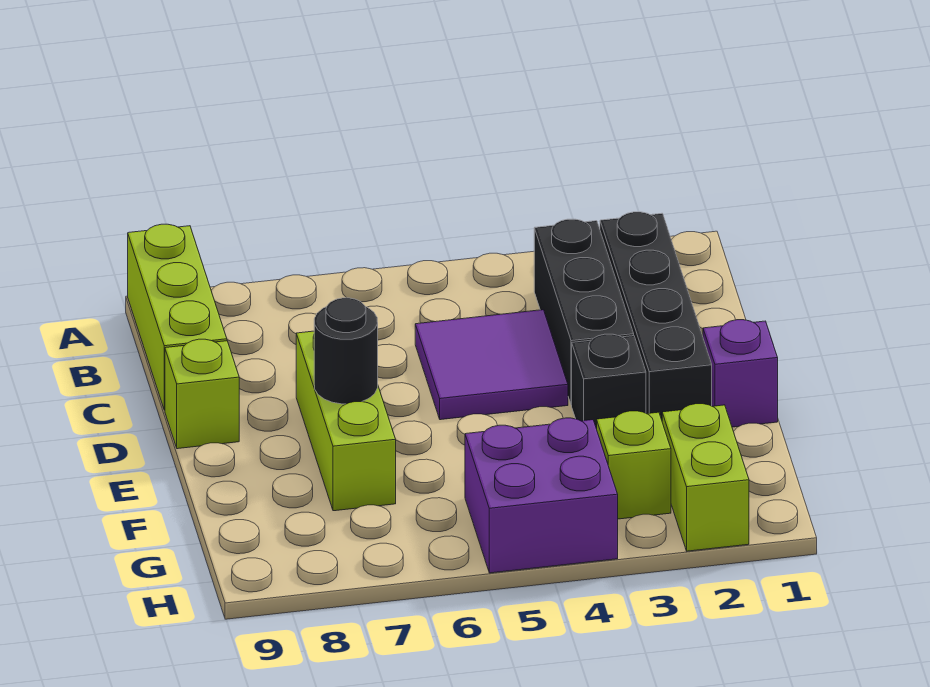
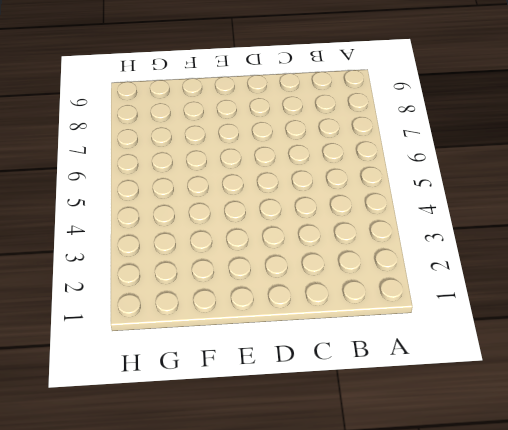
none -> lime 1x3 brick [128,224,227,410]
none -> black 1x4 brick [600,212,712,420]
none -> black 1x3 brick [534,219,634,405]

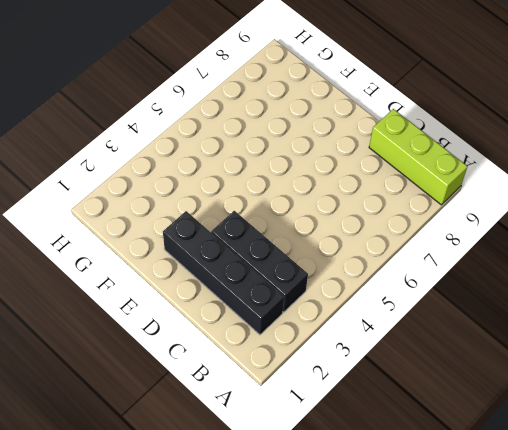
none -> purple 2x2 tile [415,310,568,420]
none -> lime 1x3 brick [296,331,396,511]
none -> lime 1x1 brick [165,339,239,449]

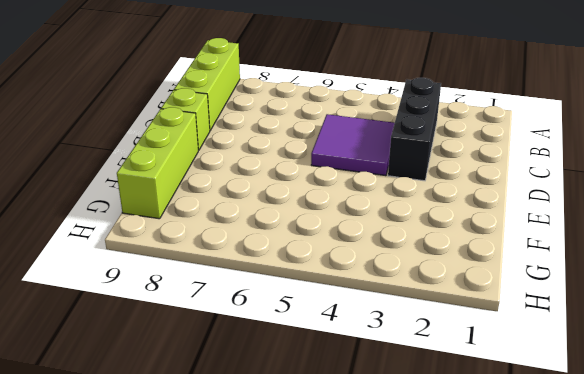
lime 1x3 brick [117,107,198,219] -> lime 1x3 brick moved to [296,331,396,511]
none -> black 1x4 brick [600,212,712,420]
none -> purple 1x1 brick [703,320,778,427]
none -> black 1x1 brick [572,334,646,429]

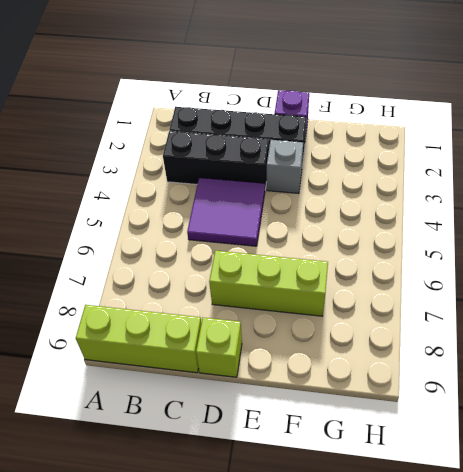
grey 1x1 brick [267,140,303,193] -> black 1x1 brick [572,334,646,429]
none -> lime 1x2 brick [662,404,749,551]
none -> lime 1x1 brick [597,411,671,519]
none -> purple 2x2 brick [465,418,618,573]

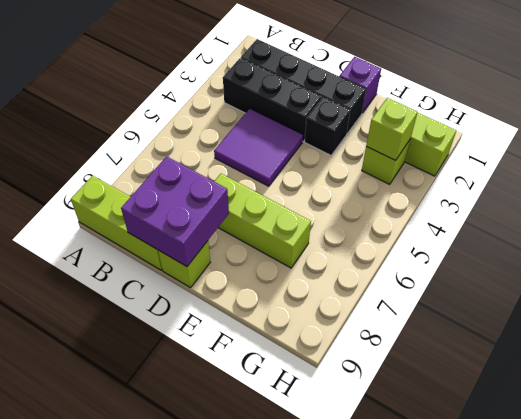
purple 2x2 brick [121,156,229,267] -> purple 2x2 brick moved to [465,418,618,573]
lime 1x1 brick [366,98,418,160] -> none
none -> black 1x1 round brick [314,298,378,404]

